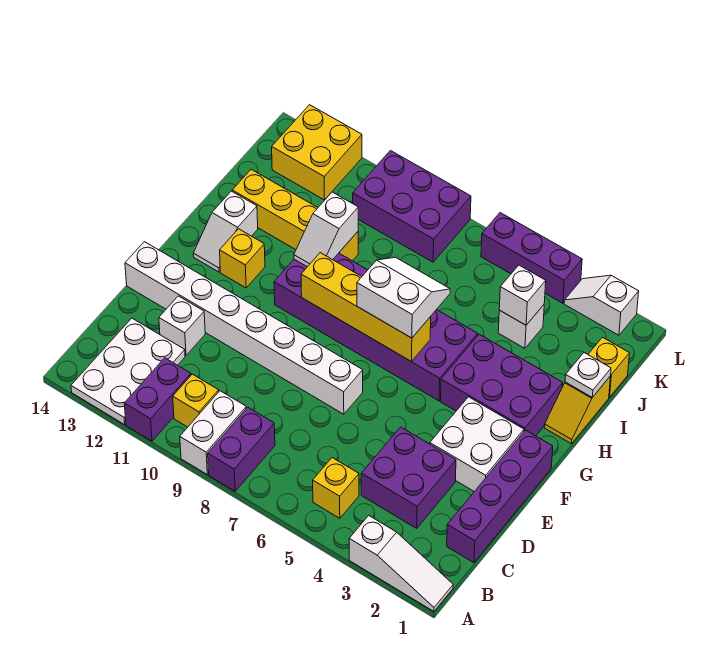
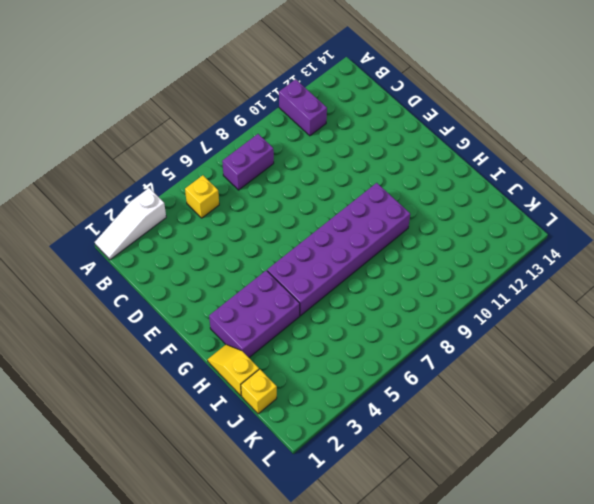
purple 1x2 brick [222,134,274,190] -> purple 1x2 brick turned to [208,407,275,491]
none -> white 1x2 brick [180,391,246,474]
none -> white 2x3 plate [71,318,185,425]
none -> yellow 1x1 brick [173,374,219,427]

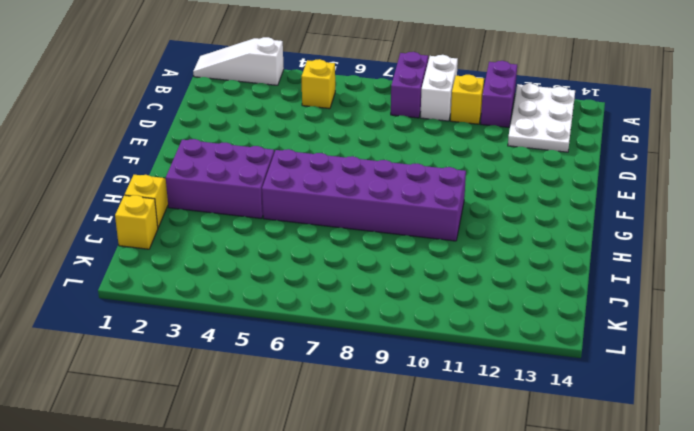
none -> purple 1x4 brick [447,430,553,563]
none -> purple 2x2 brick [361,427,456,528]
none -> white 1x1 brick [159,296,205,355]

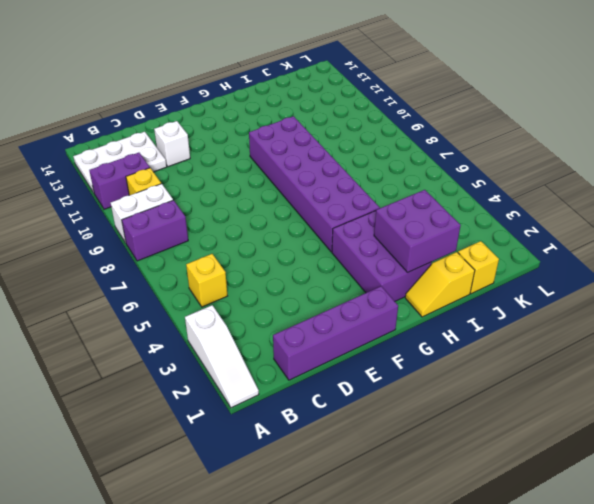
purple 2x2 brick [374,190,461,272] -> purple 2x2 brick moved to [361,427,456,528]
none -> white 2x2 brick [430,397,524,492]
none -> white 1x8 brick [125,242,363,414]
none -> yellow 1x1 brick [220,229,265,288]

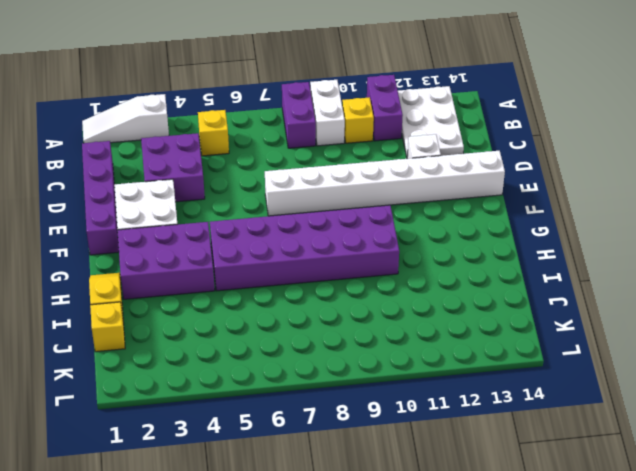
none -> yellow 1x1 brick [220,229,265,288]
none -> white 1x2 slope [193,191,258,272]
none -> yellow 1x4 brick [232,169,358,261]

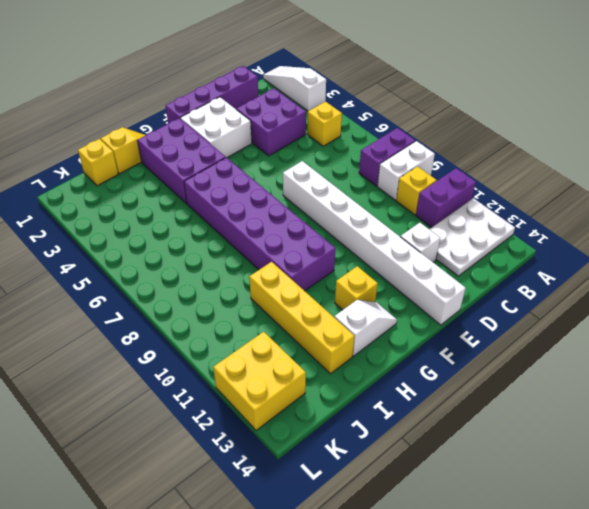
none -> white 1x1 brick [498,305,544,348]
none -> purple 2x3 brick [353,151,471,262]
none -> white 1x2 slope [564,275,639,335]

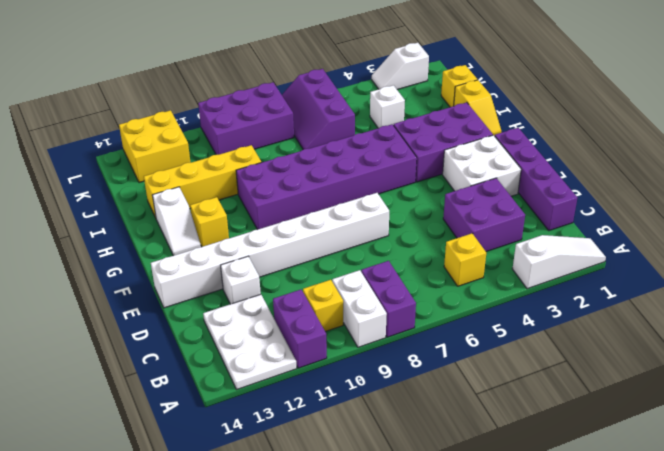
purple 2x3 slope [282,69,355,149] -> purple 1x3 brick [481,213,582,303]
none -> yellow 1x4 brick [301,253,431,361]
none -> white 1x2 slope [294,192,358,267]
none -> white 1x1 plate [565,353,611,397]

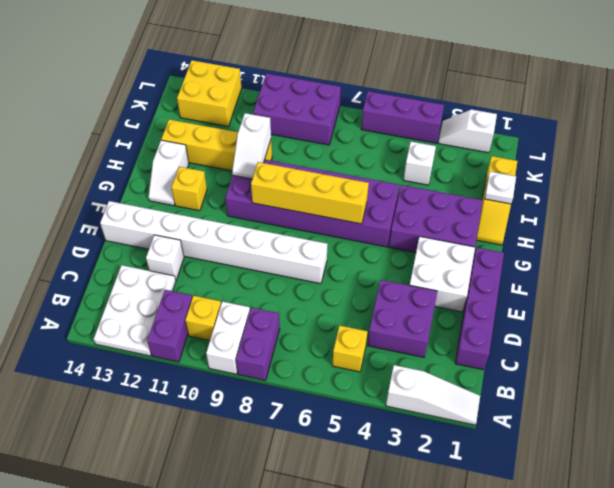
none -> white 1x1 brick [499,265,546,325]
none -> white 2x2 slope [357,257,450,338]

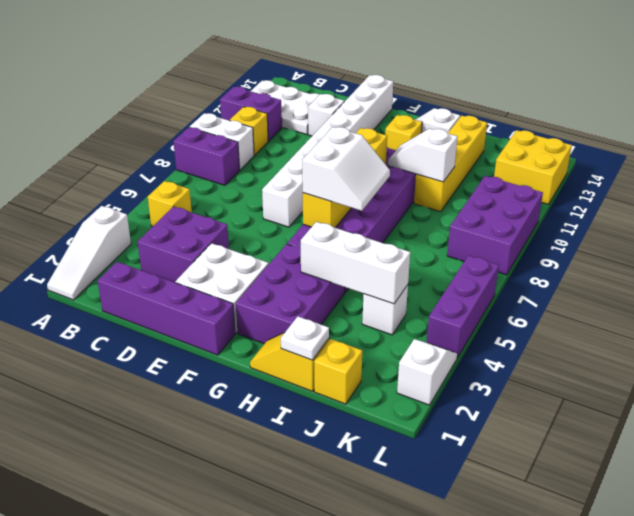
white 1x3 brick [301,222,410,304] -> white 1x1 brick [499,265,546,325]

